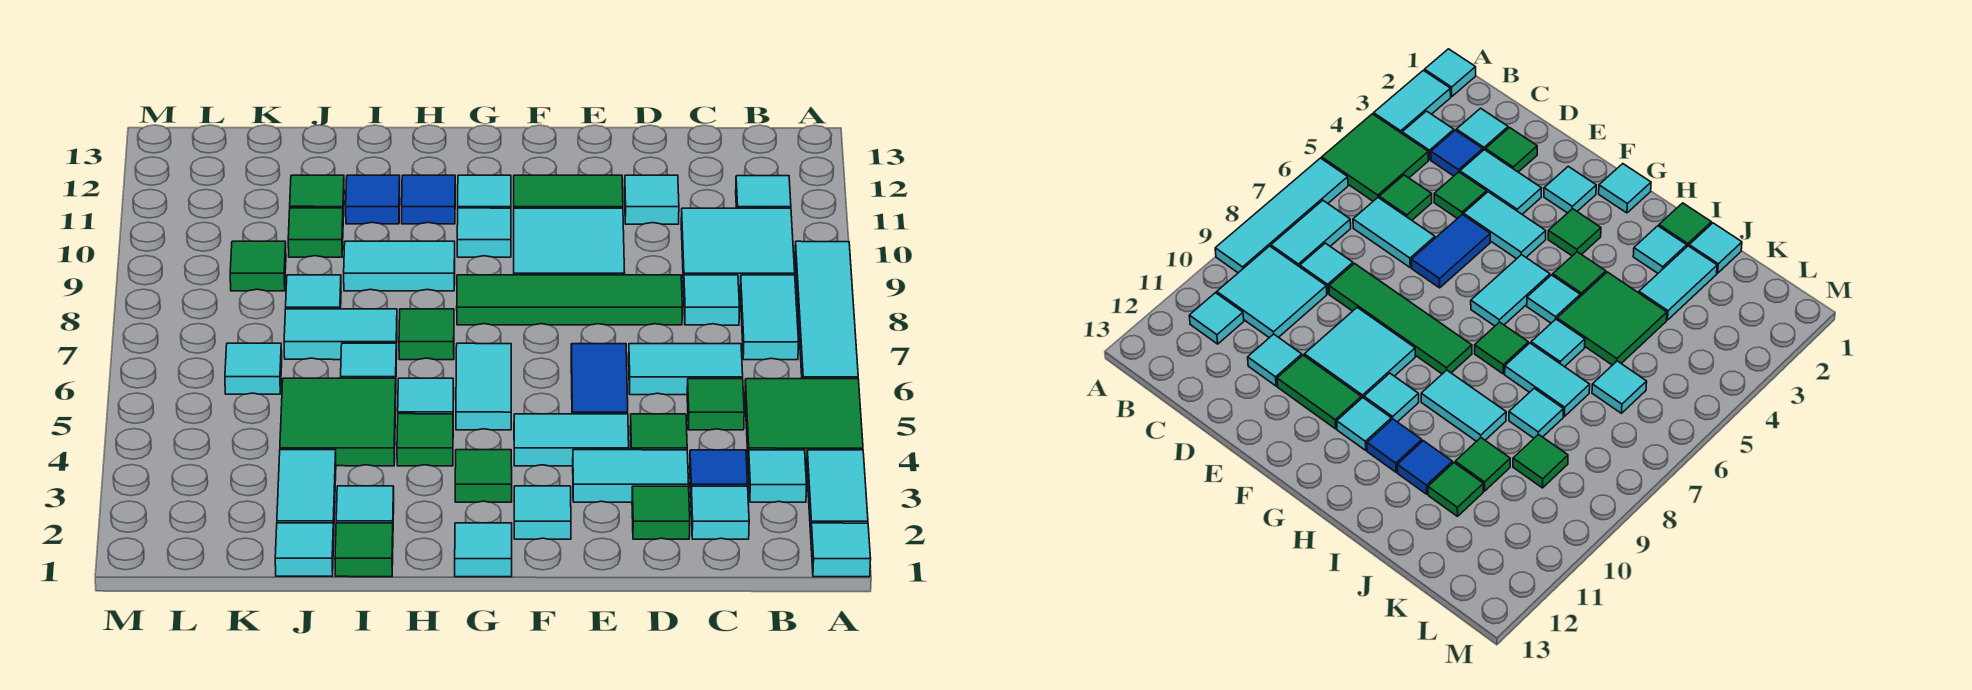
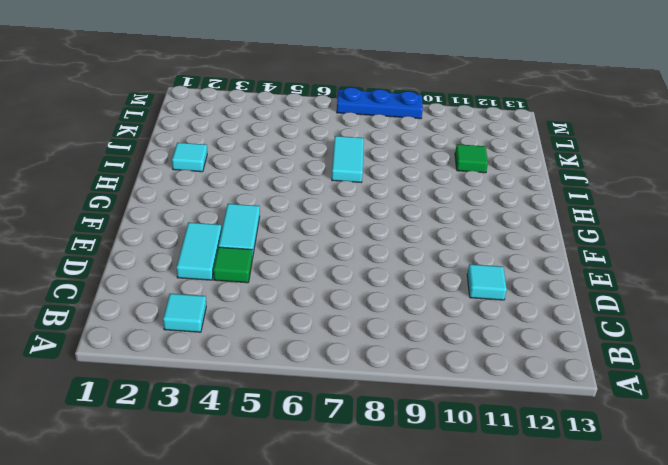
blue 1x3 plate [337,87,423,119] -> none
none -> cyan 1x1 tile [811,523,871,577]
none -> cyan 1x2 tile [807,450,868,533]
none -> green 2x2 tile [745,379,863,466]
none -> cyan 1x4 tile [795,241,858,379]

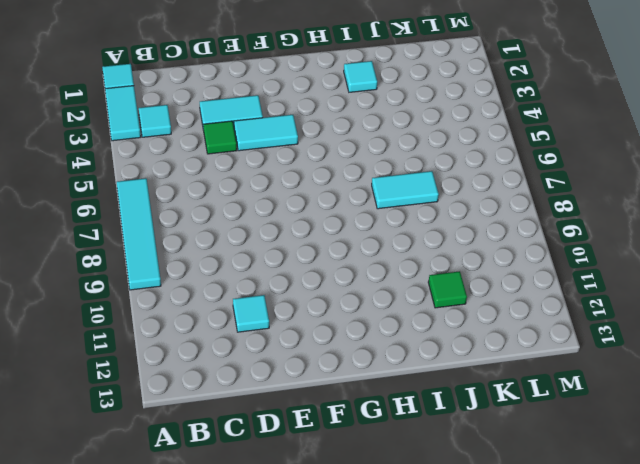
none -> green 2x2 tile [745,379,863,466]
none -> cyan 1x2 tile [740,275,799,360]
none -> cyan 2x2 tile [681,208,795,291]
none -> cyan 1x1 tile [736,176,791,208]

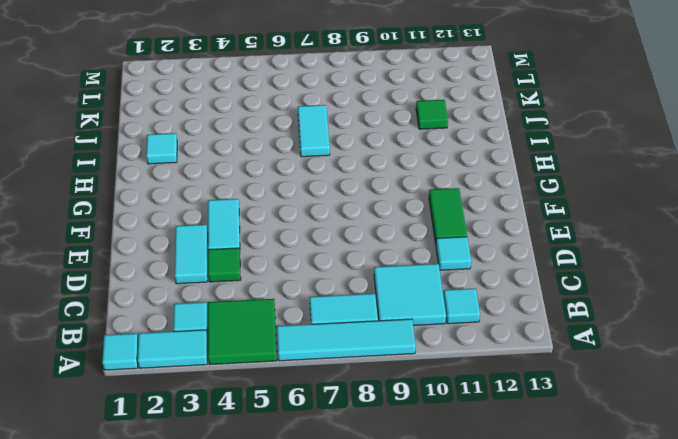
none -> cyan 1x1 tile [691,486,749,539]
none -> blue 1x1 tile [690,450,748,488]
none -> green 1x1 tile [687,379,744,430]
none -> cyan 1x2 tile [629,344,743,395]

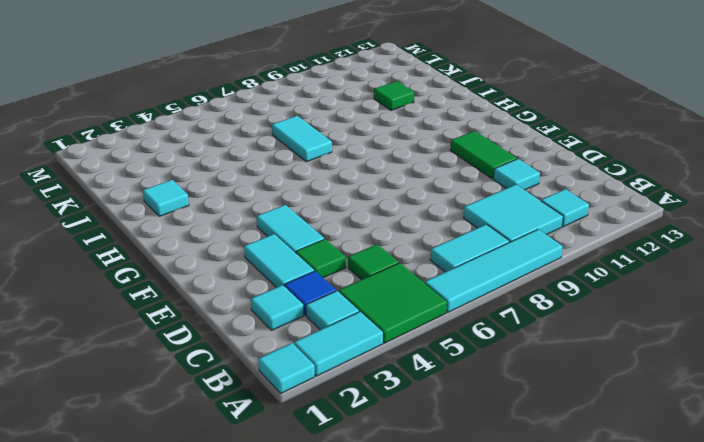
none -> cyan 1x2 tile [629,344,743,395]
none -> cyan 1x1 tile [684,275,740,325]
none -> green 1x1 tile [632,486,690,539]
none -> green 1x4 tile [457,275,682,325]

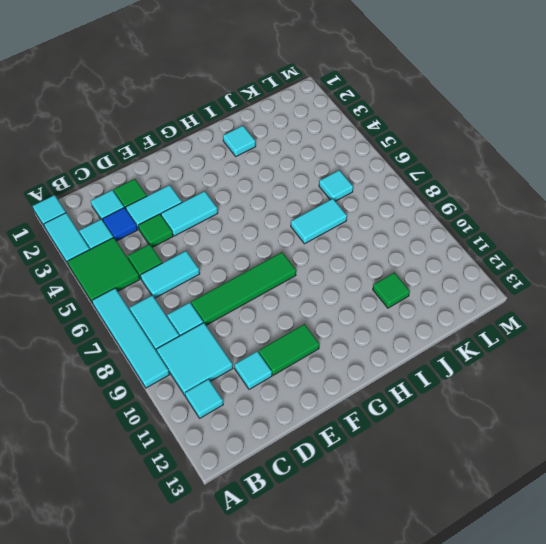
none -> blue 1x2 tile [571,344,628,414]
none -> cyan 2x2 tile [514,208,625,275]
none -> cyan 1x1 tile [514,486,571,539]
none -> cyan 1x1 tile [455,523,512,577]

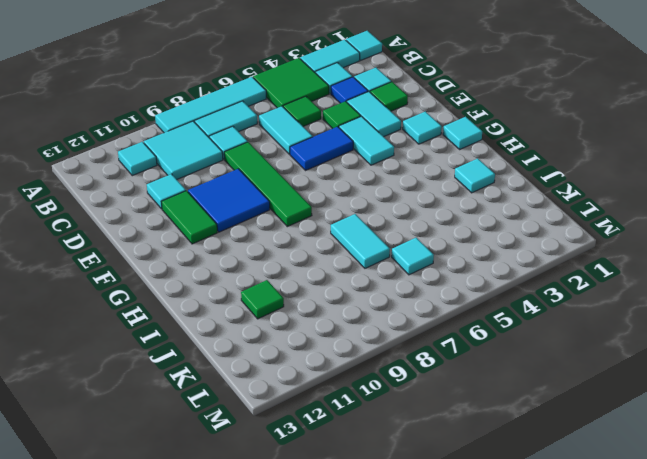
blue 2x2 tile [188,169,270,232] -> cyan 2x2 tile [514,208,625,275]
none -> green 1x1 tile [455,450,512,502]
none -> cyan 1x2 tile [456,343,511,430]
none -> cyan 1x1 tile [457,208,511,257]
none -> cyan 1x1 tile [458,175,511,208]

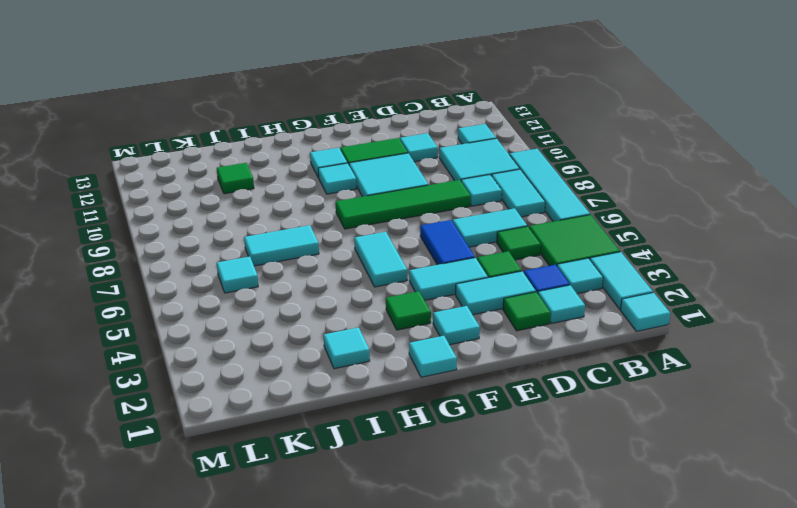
none -> green 1x1 tile [397,414,453,466]
none -> cyan 1x1 tile [398,378,454,414]
none -> green 1x1 tile [399,309,454,360]
none -> cyan 1x2 tile [344,241,455,291]

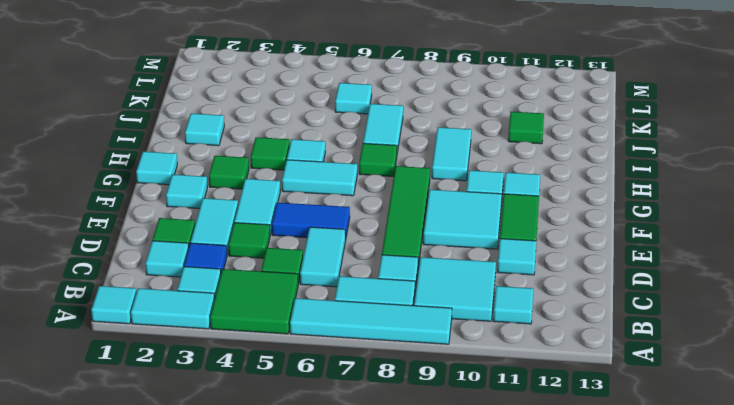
none -> blue 1x1 tile [402,175,455,224]
none -> green 1x1 tile [335,523,393,577]
none -> green 2x2 tile [280,378,396,466]
none -> cyan 1x1 tile [341,343,396,378]

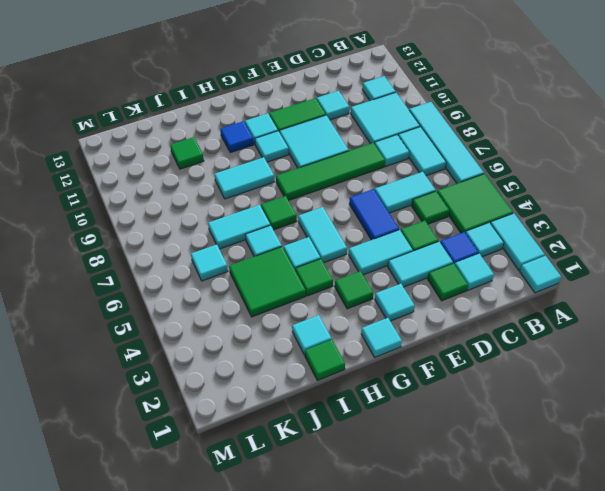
none -> blue 1x1 tile [346,175,400,224]
none -> cyan 1x1 tile [275,523,334,576]
none -> cyan 1x2 tile [277,450,336,531]
none -> cyan 1x1 tile [286,275,341,309]

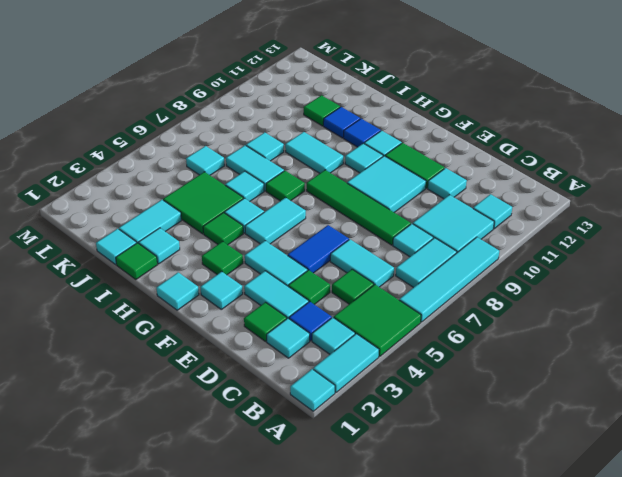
none -> green 1x1 tile [288,208,343,257]
none -> green 1x1 tile [230,241,286,291]

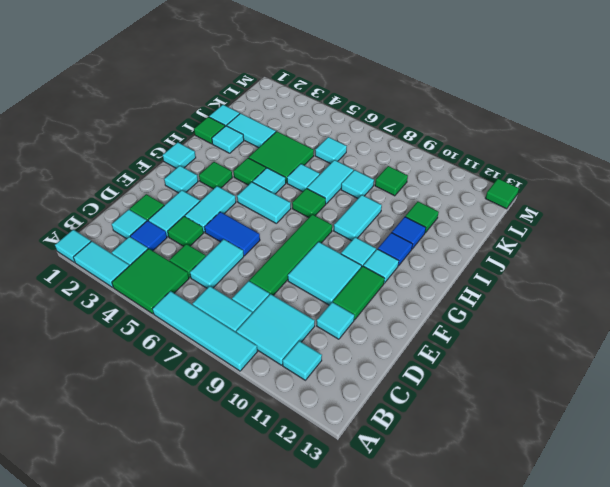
green 1x1 tile [485,179,519,209] -> green 1x1 tile moved to [288,208,343,257]

